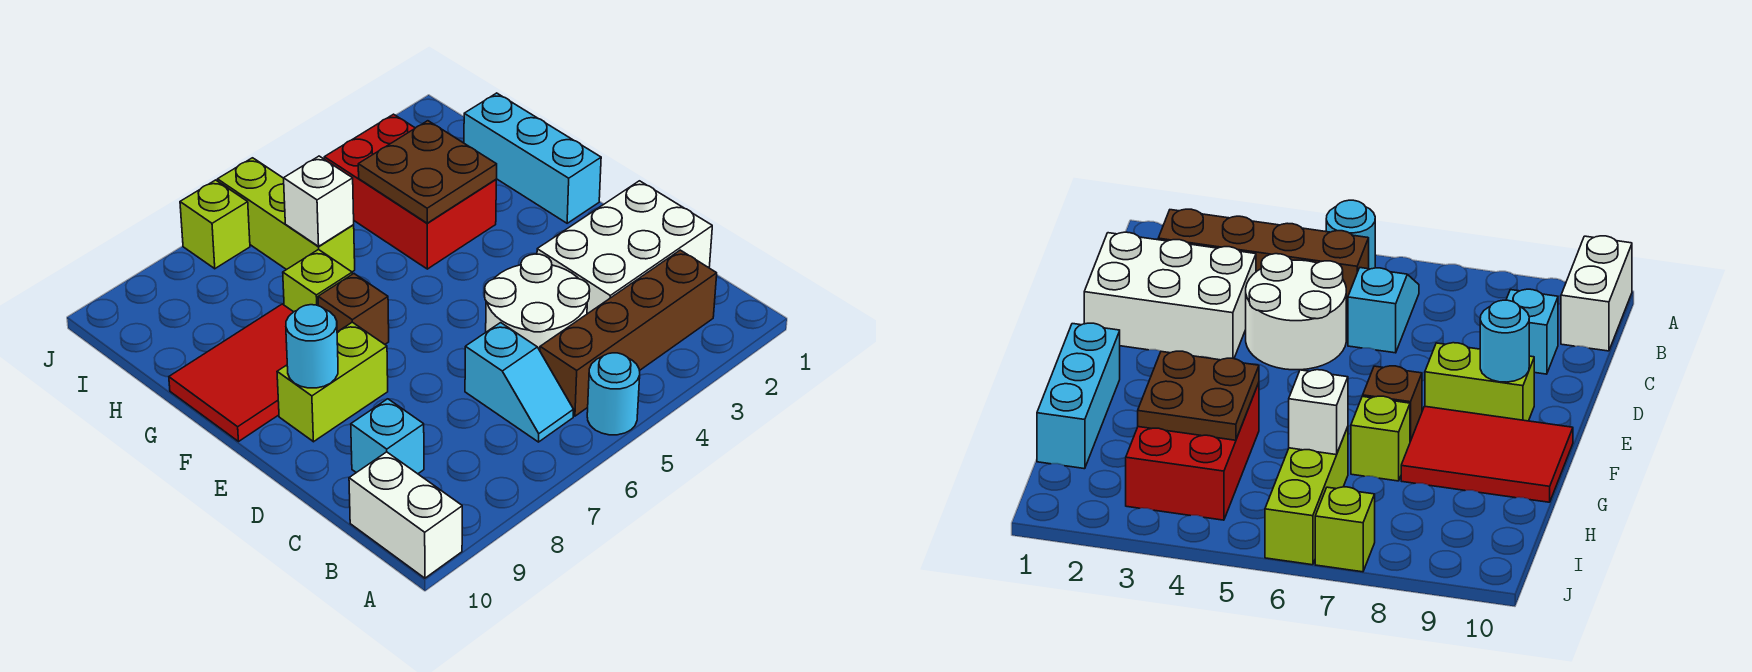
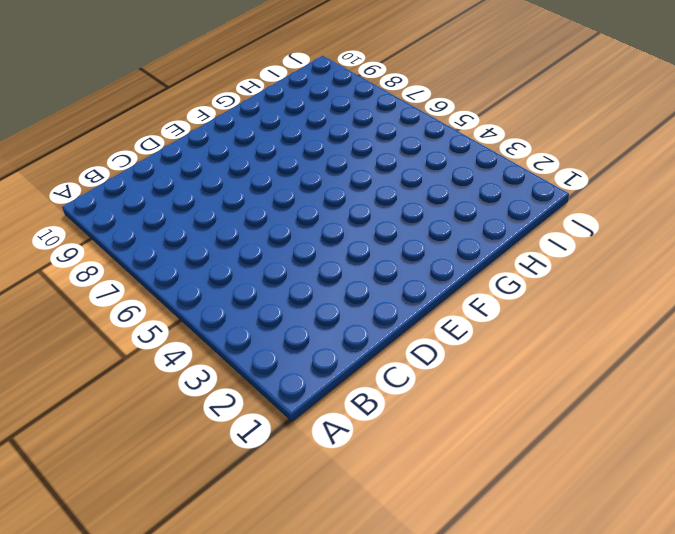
none -> cyan 1x1 round brick [587,353,640,435]
none -> white 1x2 brick [349,452,462,578]
none -> brown 1x4 brick [540,250,717,416]

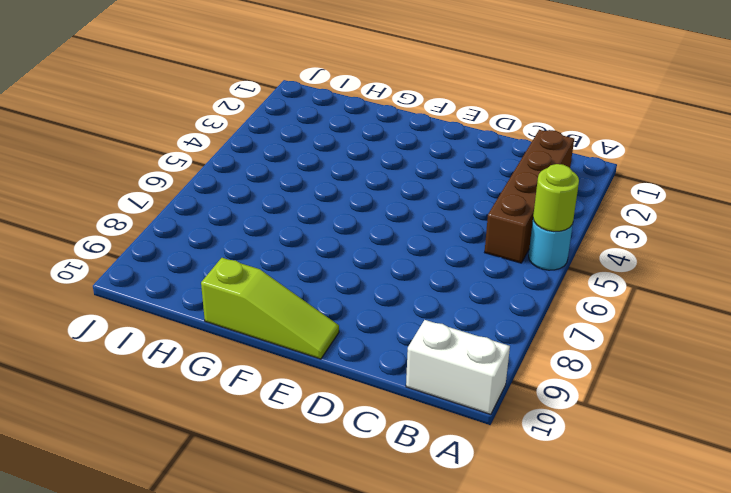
lime 1x1 round brick [533,164,579,232] -> none
lime 1x3 slope [201,258,339,359] -> red 2x3 tile [169,304,293,441]
none -> cyan 1x2 slope [465,323,574,442]
none -> white 2x3 brick [537,181,712,314]
none -> white 2x2 round brick [485,254,590,350]

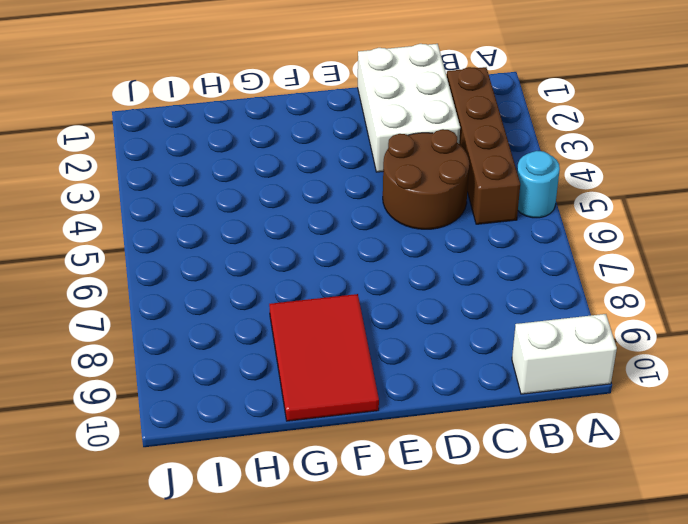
brown 2x2 round brick [383,129,469,229] -> white 2x2 round brick [485,254,590,350]
none -> cyan 1x2 slope [465,323,574,442]
none -> cyan 1x1 brick [351,399,424,474]
none -> lime 1x2 brick [277,322,388,442]

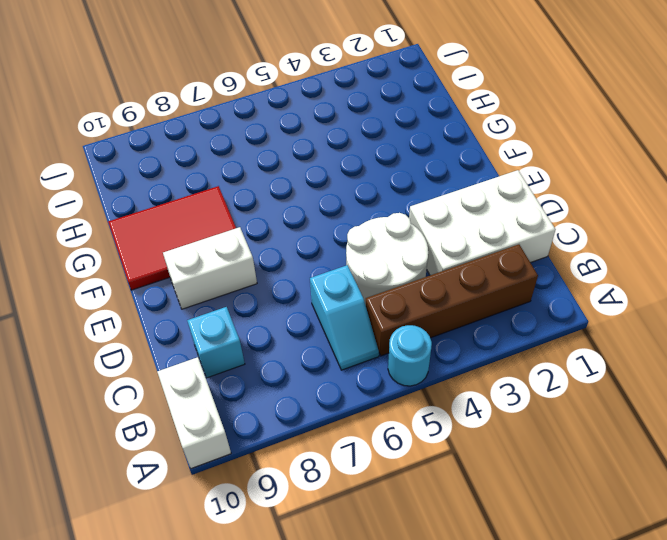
white 1x2 brick [163,227,257,309] -> lime 1x2 brick [277,322,388,442]
none -> cyan 1x3 brick [464,93,601,223]
none -> brown 1x1 brick [318,274,389,344]
none -> red 2x3 brick [324,114,496,269]

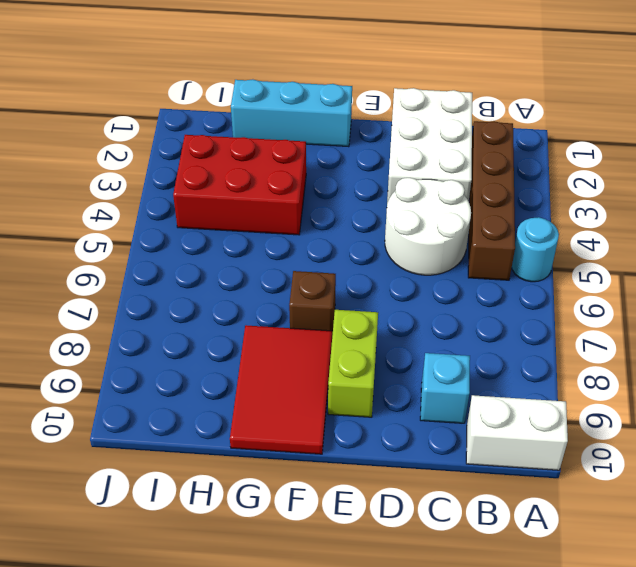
none -> cyan 1x2 slope [465,323,574,442]
none -> lime 1x1 brick [283,249,352,312]
none -> lime 1x3 brick [217,158,355,272]

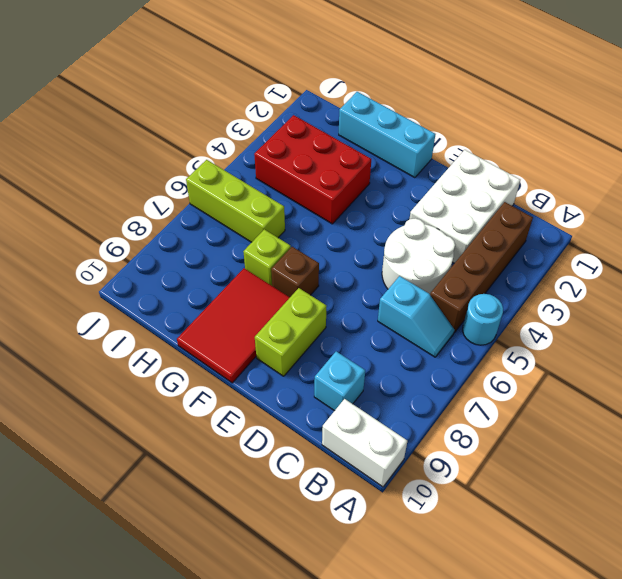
none -> lime 1x1 brick [180,180,250,269]
none -> cyan 1x1 round brick [286,305,338,388]
none -> brown 2x2 plate [358,121,497,223]

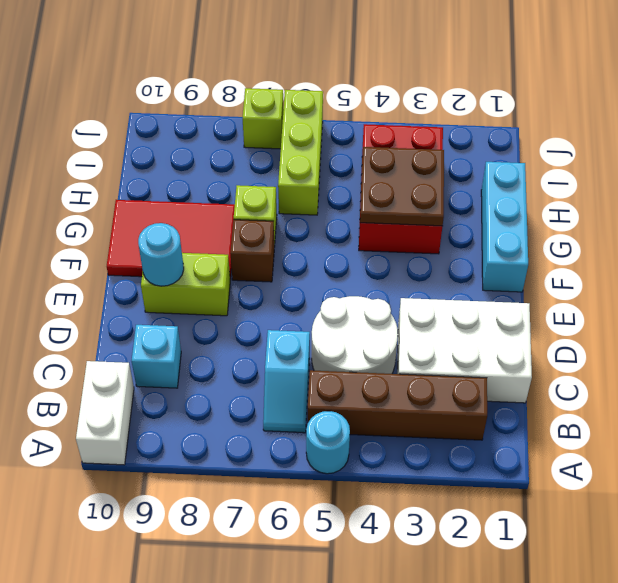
none -> white 1x1 brick [284,156,354,246]

